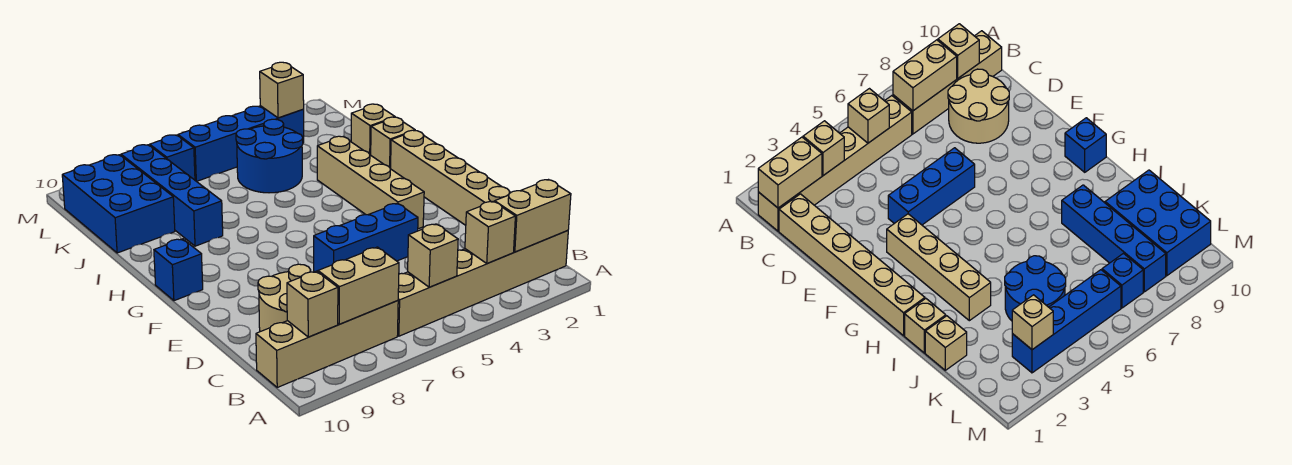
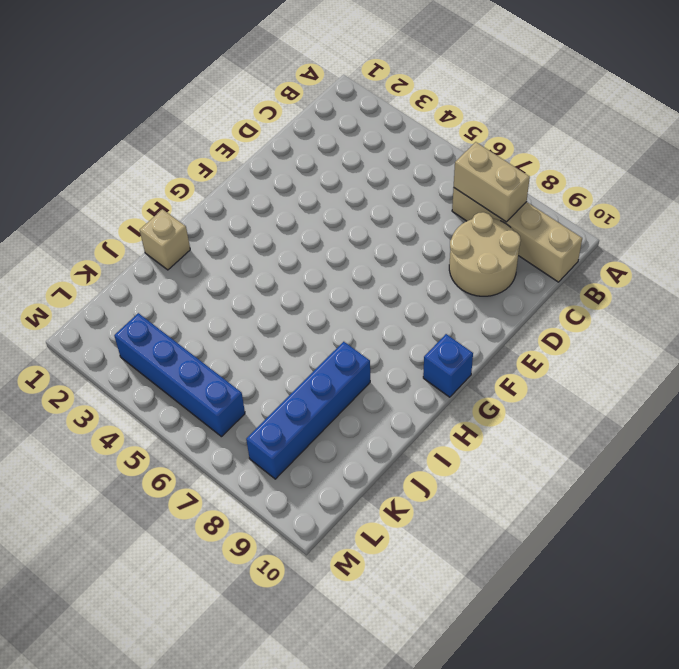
none -> tan 1x6 brick [398,231,568,336]
none -> tan 1x6 brick [391,130,511,225]
none -> blue 1x3 brick [314,203,418,272]

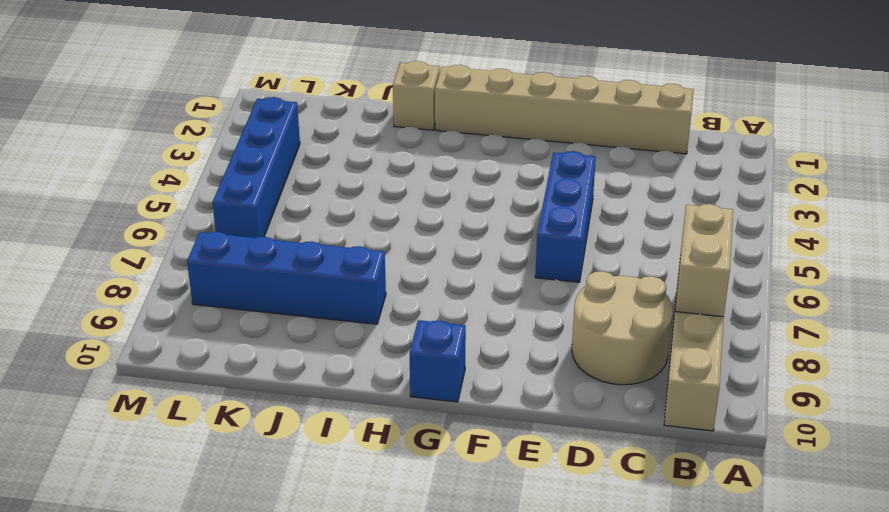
none -> tan 1x6 brick [398,231,568,336]
none -> tan 1x4 brick [317,136,424,229]
none -> tan 1x1 brick [351,104,395,155]

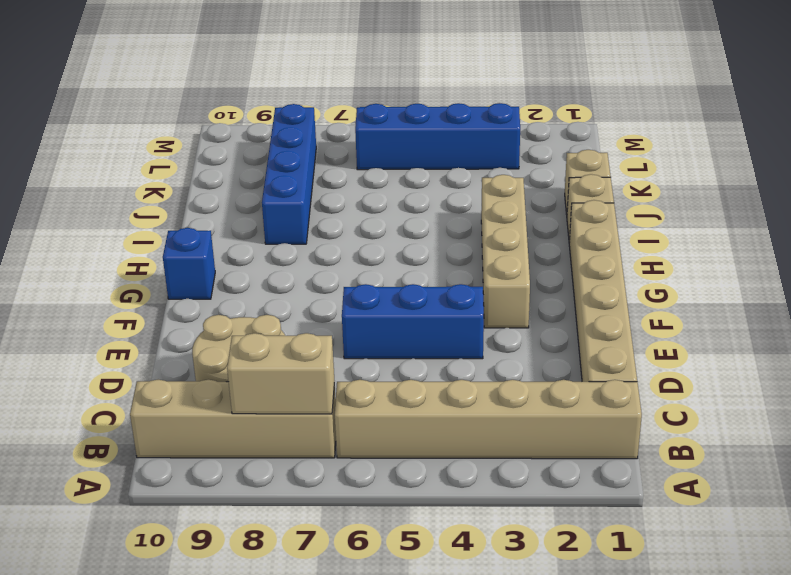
none -> blue 2x2 round brick [236,119,303,193]
none -> blue 2x3 brick [62,155,175,253]
none -> blue 1x1 brick [150,135,195,180]

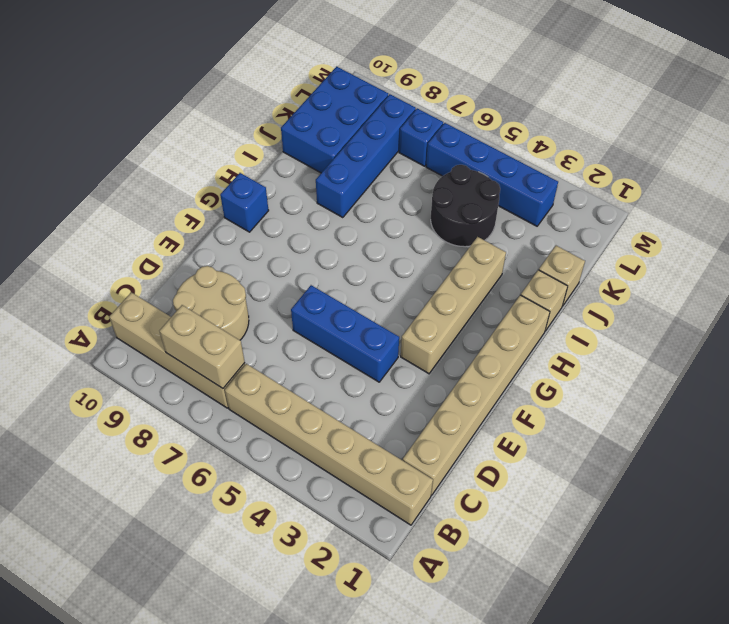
black 2x2 round brick [431,165,500,247] -> blue 2x2 round brick [236,119,303,193]
none -> tan 1x2 brick [495,180,571,252]
none -> tan 1x1 brick [465,201,515,263]
none -> tan 1x1 brick [408,224,458,287]

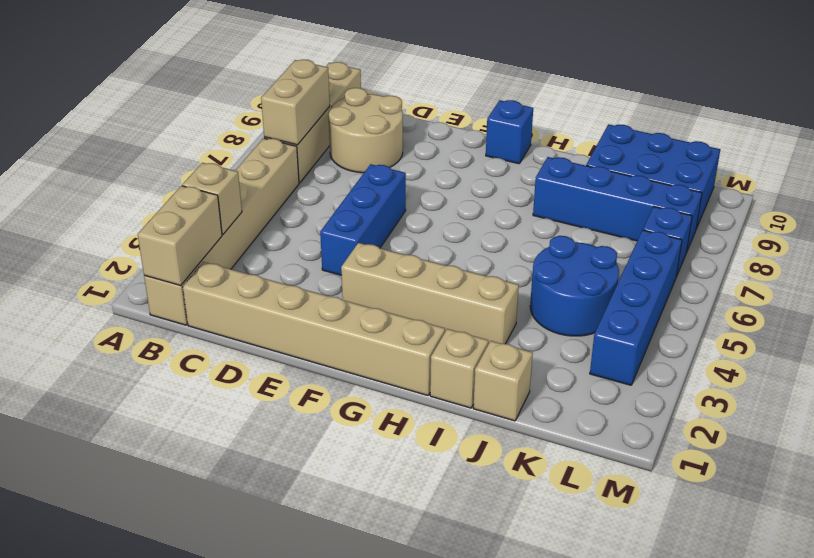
none -> tan 1x1 brick [408,224,458,287]
none -> tan 1x1 brick [287,271,338,337]
none -> tan 1x1 brick [260,62,304,118]

